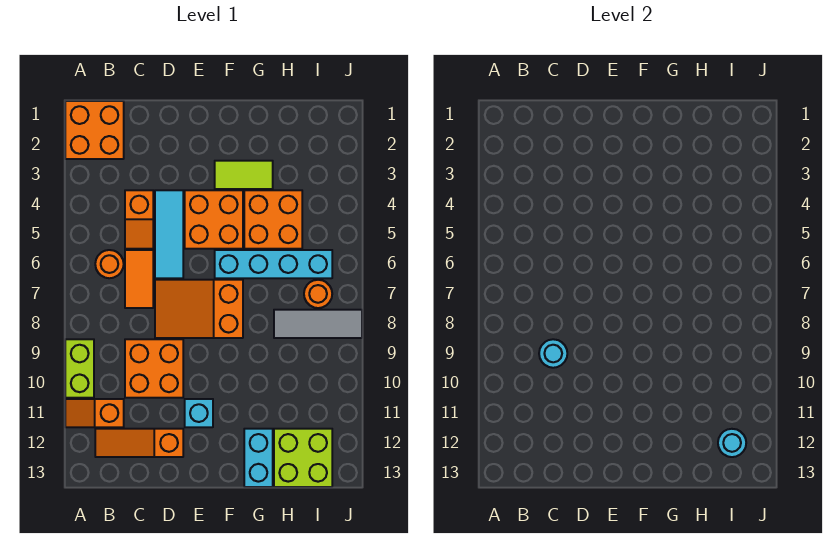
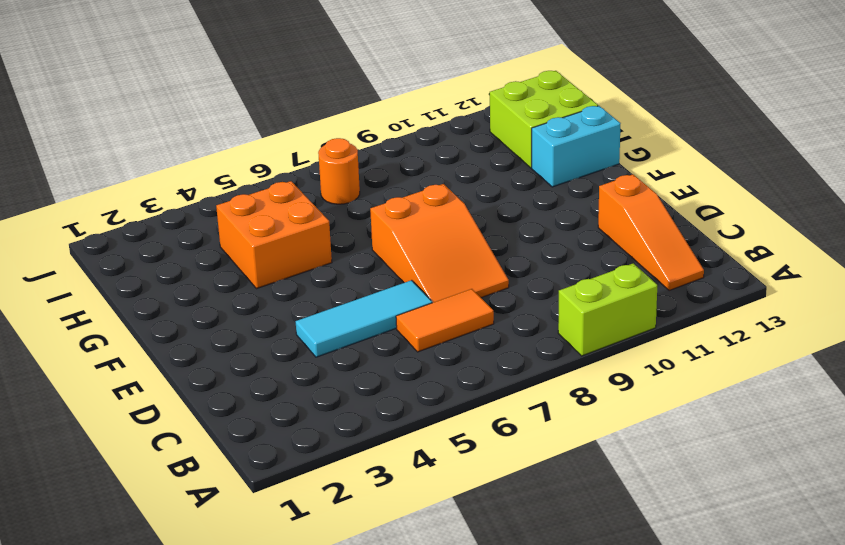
none -> orange 2x2 brick [65,101,124,159]
none -> orange 1x2 slope [65,399,124,427]
none -> orange 1x1 round brick [95,250,124,278]

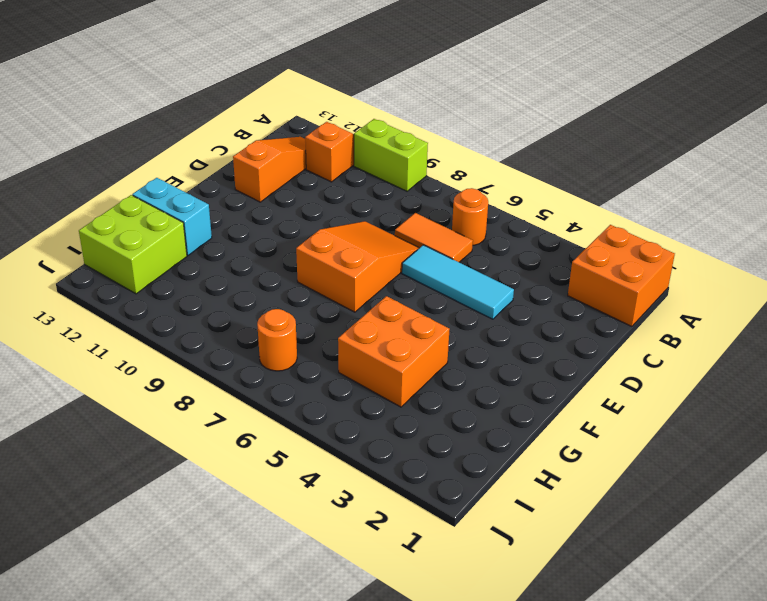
none -> orange 1x2 slope [125,190,153,249]
none -> orange 2x2 brick [125,339,183,398]
none -> orange 2x2 brick [185,190,243,249]

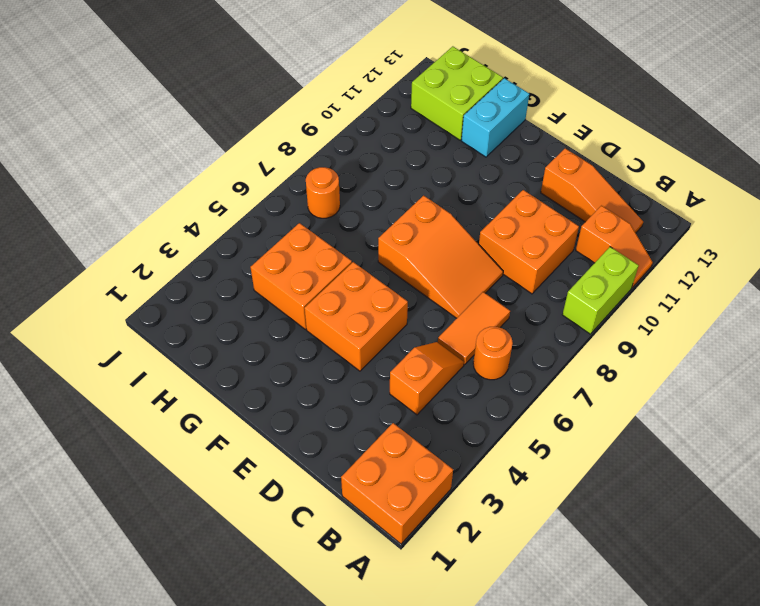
none -> cyan 1x3 tile [155,190,183,278]
none -> cyan 1x1 brick [185,399,213,427]
none -> lime 1x2 tile [215,161,273,189]

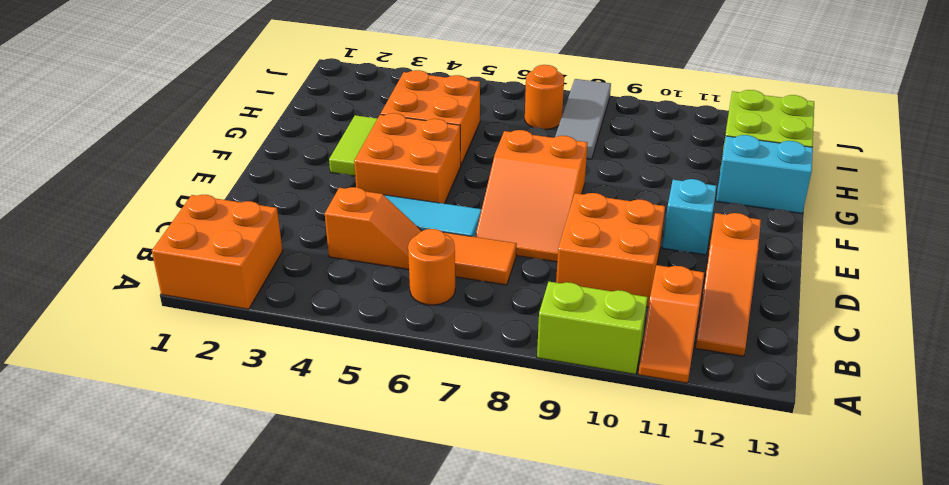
none -> cyan 1x4 brick [215,250,332,278]
none -> cyan 1x1 round brick [539,339,567,368]
none -> cyan 1x1 round brick [718,429,746,457]

